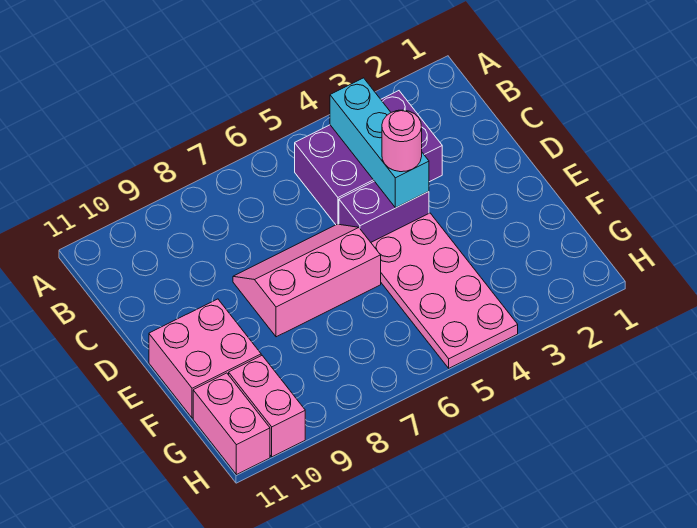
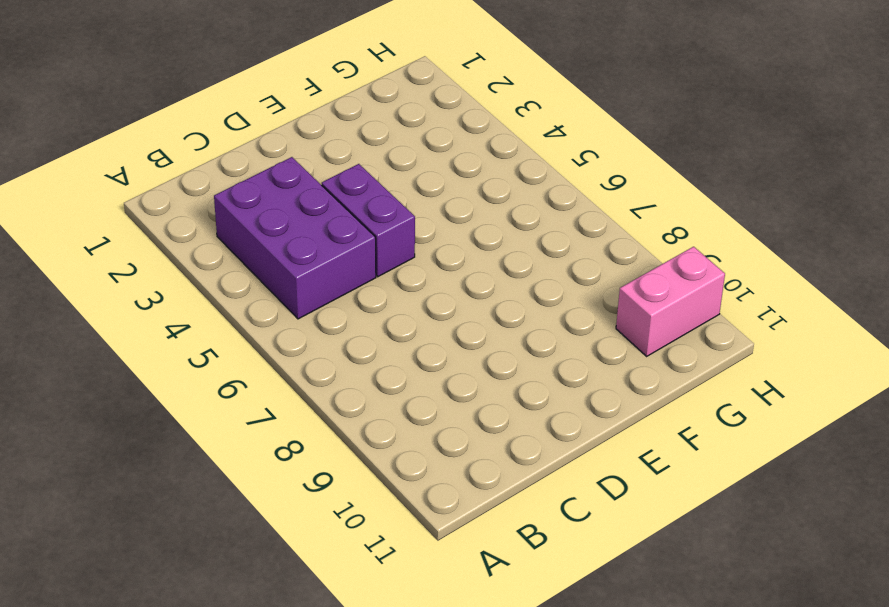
none -> pink 2x3 slope [233,224,381,337]
none -> pink 2x4 plate [371,213,518,368]

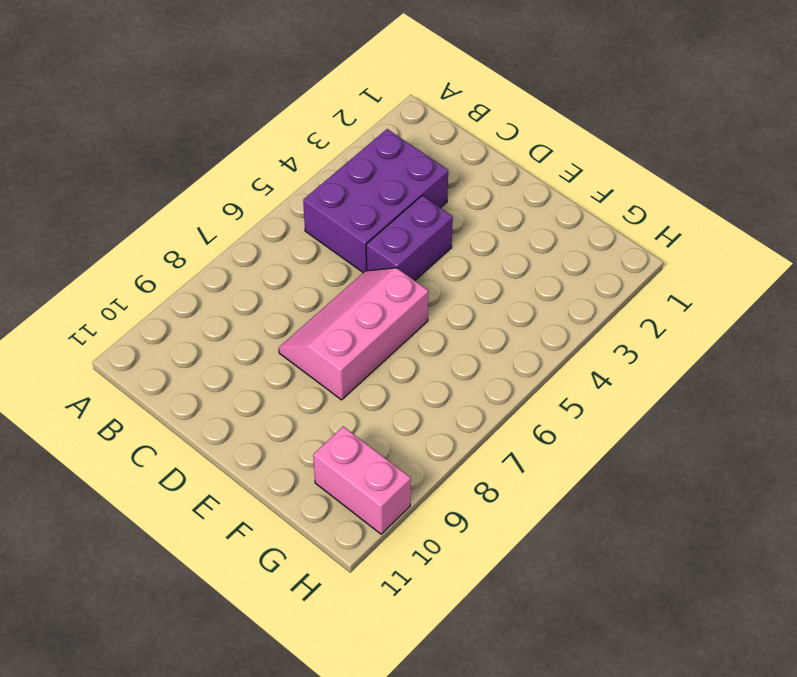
none -> pink 2x4 plate [371,213,518,368]
none -> pink 2x2 brick [149,299,261,418]

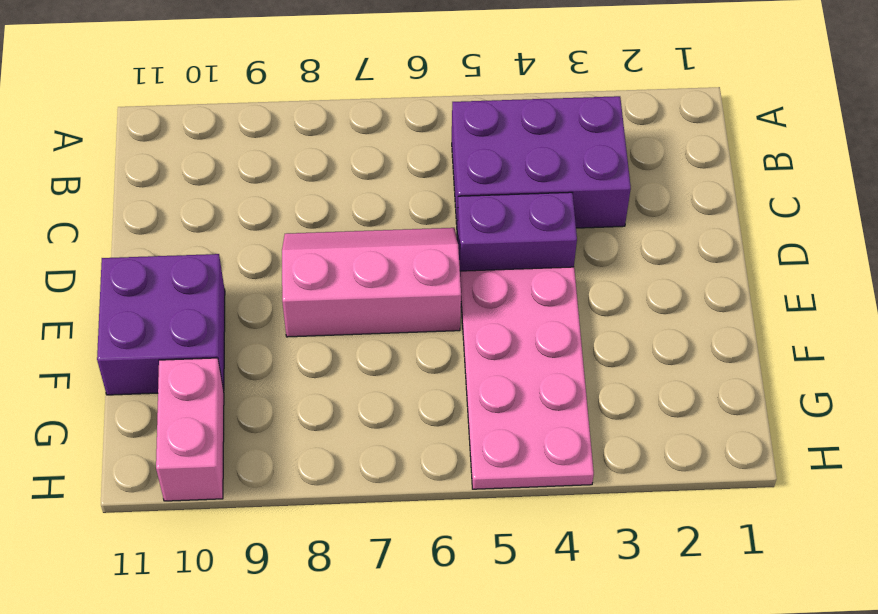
purple 2x2 brick [97,254,225,395] -> pink 2x2 brick [149,299,261,418]
none -> pink 1x2 brick [193,373,270,475]
none -> cyan 1x3 brick [330,78,429,208]

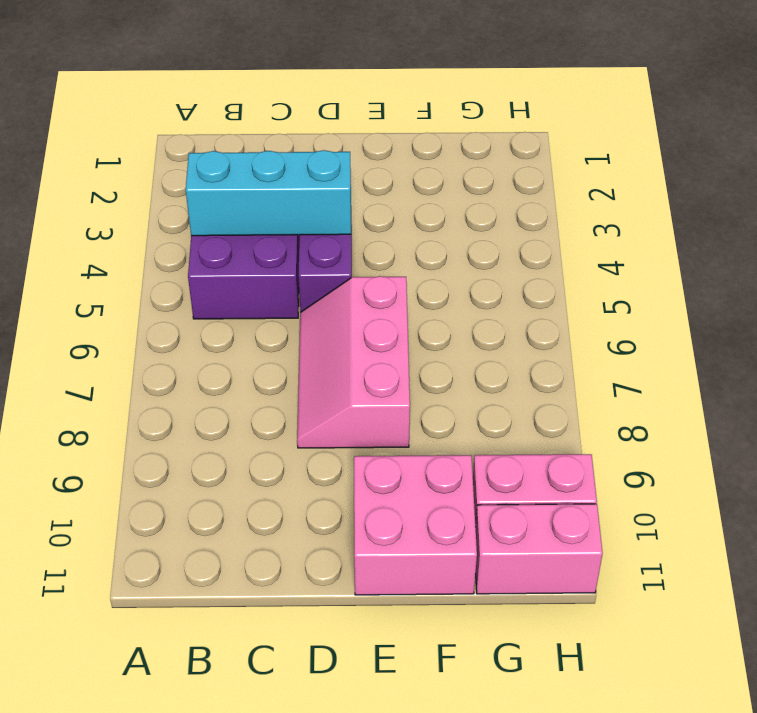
none -> pink 2x4 plate [371,213,518,368]
none -> pink 1x1 round brick [382,110,422,172]

